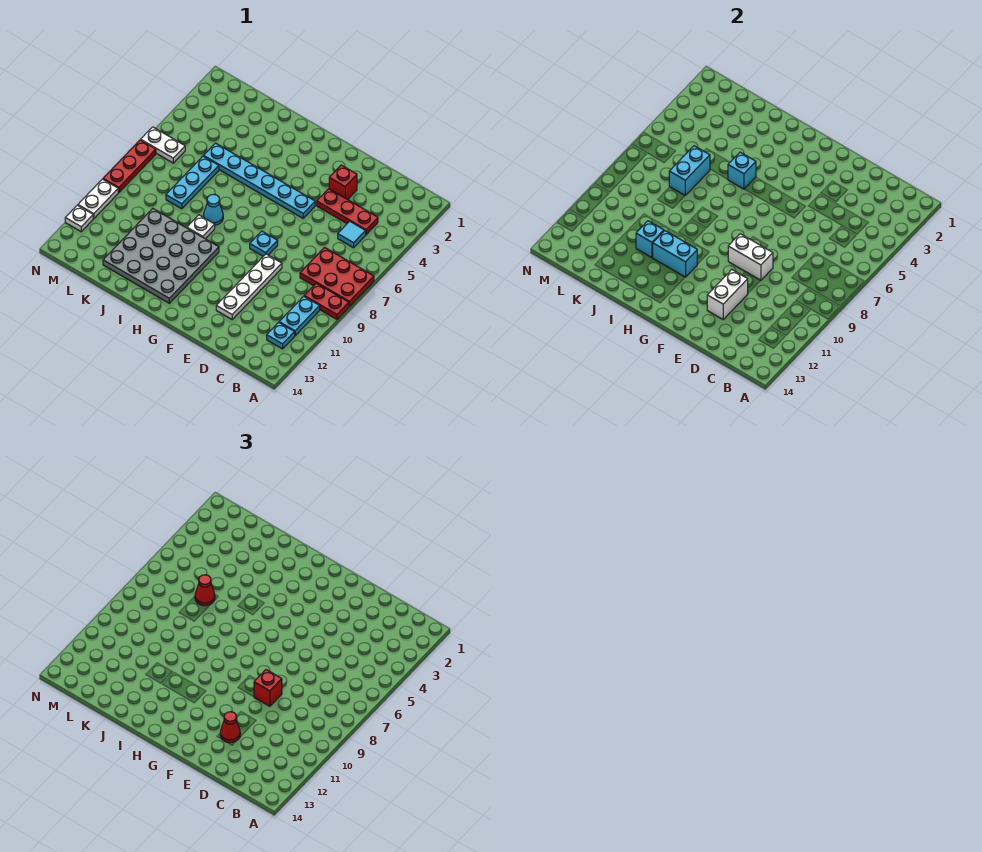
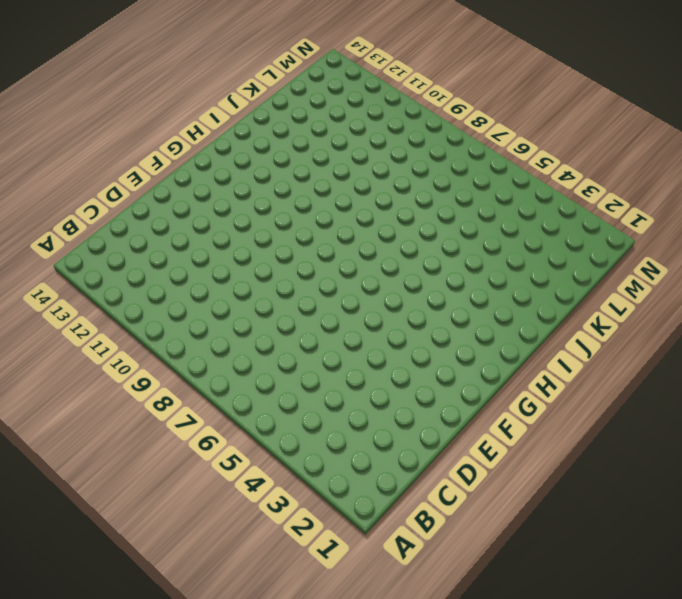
none -> red 2x3 plate [300,247,374,306]
none -> red 1x2 plate [304,283,349,319]
none -> cyan 1x2 plate [279,296,320,336]

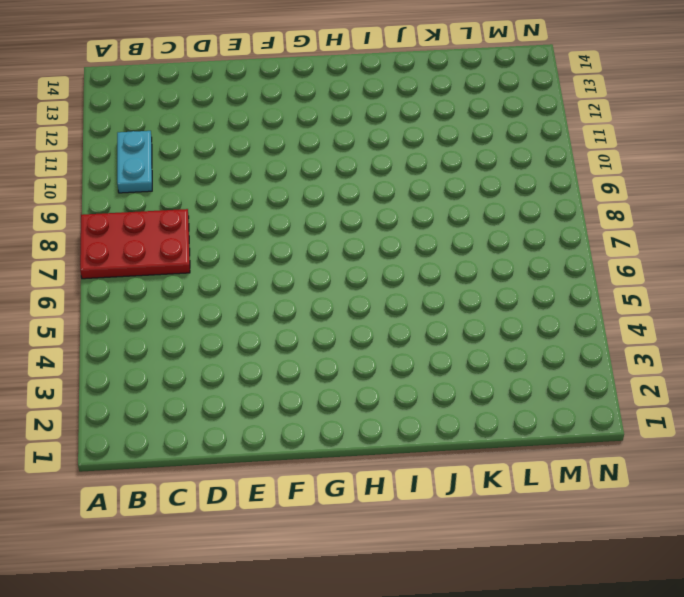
none -> red 1x2 plate [304,283,349,319]
none -> cyan 1x1 plate [267,322,295,349]
none -> red 1x3 plate [317,189,378,235]

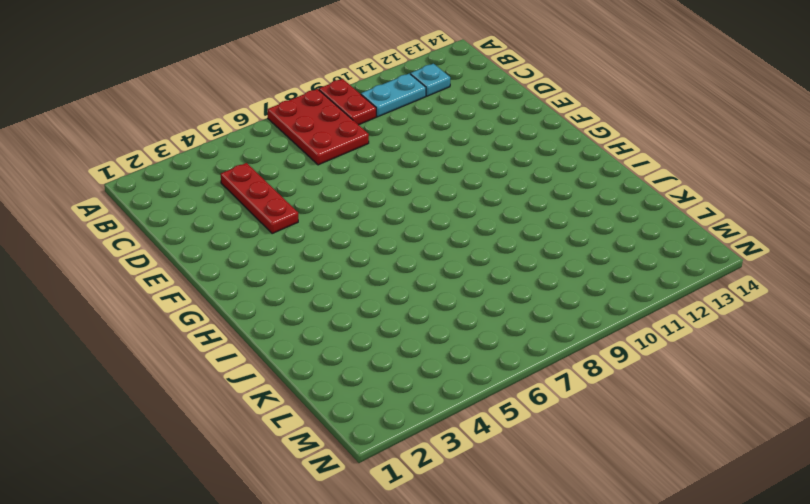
none -> cyan 1x1 tile [338,221,366,248]
none -> red 1x1 brick [329,165,357,200]
none -> white 1x4 plate [216,254,282,319]

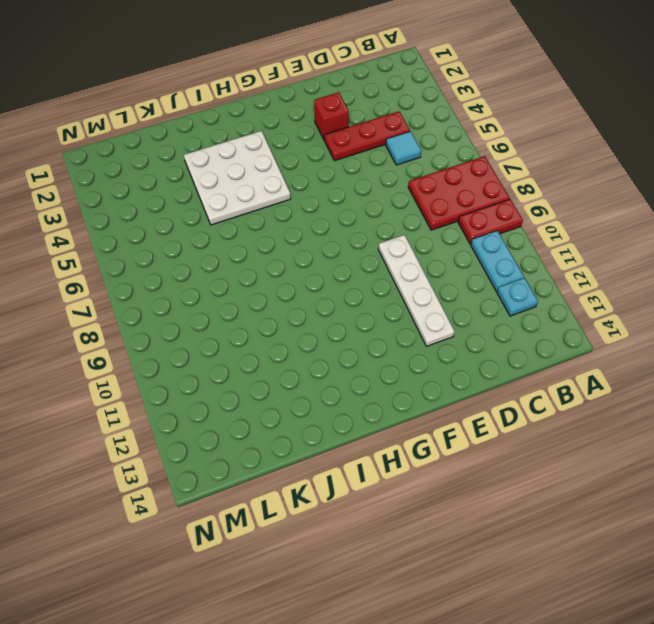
white 3x3 plate [184,131,291,225] -> cyan 1x6 plate [204,143,315,218]
none -> cyan 1x1 plate [250,231,278,256]
none -> grey 4x4 plate [103,209,219,303]
none -> cyan 1x1 cone [203,194,223,225]

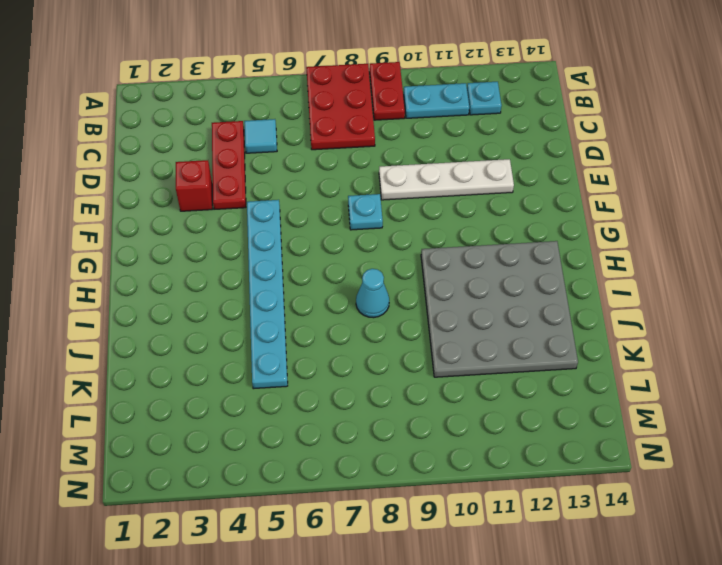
none -> white 1x1 plate [187,215,215,239]
none -> cyan 1x3 plate [166,156,219,209]
none -> white 1x2 plate [141,127,185,163]

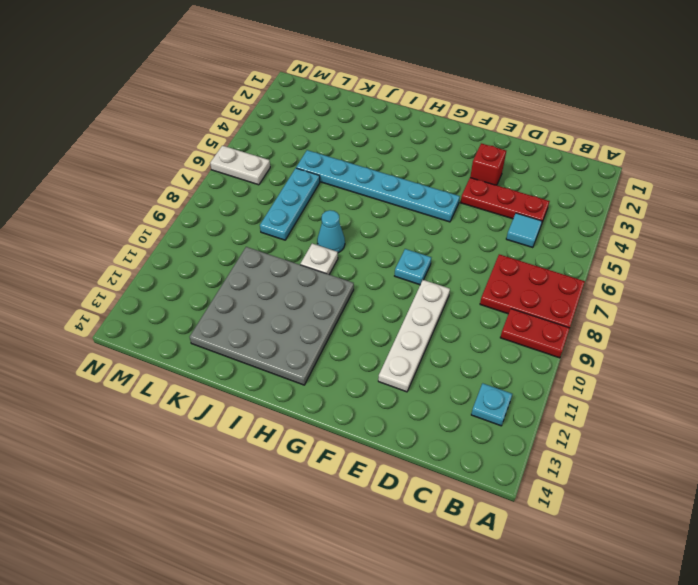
none -> cyan 1x2 plate [279,296,320,336]
none -> red 1x3 plate [103,140,156,193]
none -> white 1x2 plate [78,179,118,219]

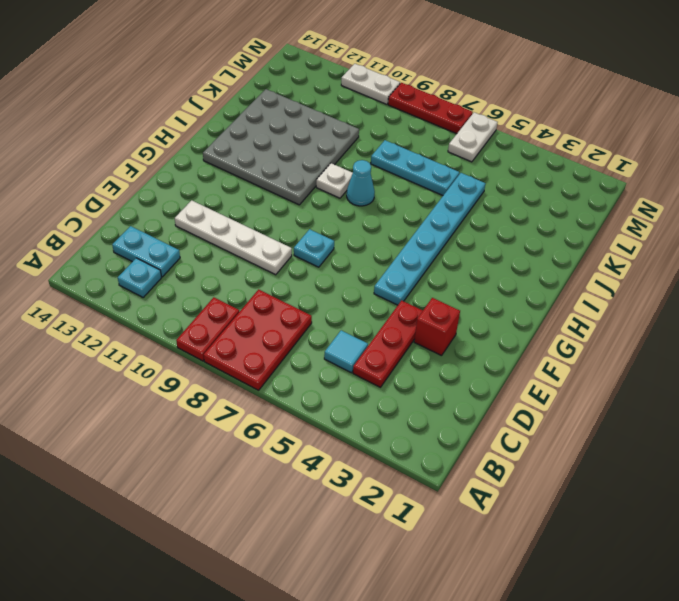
cyan 1x2 plate [112,226,180,277] -> cyan 1x2 plate moved to [279,296,320,336]
none -> white 1x1 plate [65,205,93,232]
none -> white 1x2 brick [728,234,773,280]
none -> white 1x2 brick [707,270,748,319]

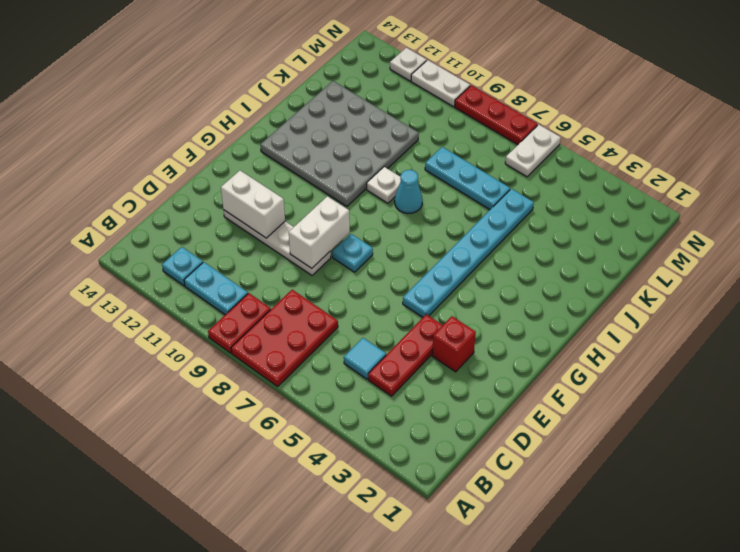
none -> cyan 1x2 brick [653,231,697,277]
none -> cyan 1x1 brick [728,152,756,189]
none -> cyan 1x1 brick [636,221,664,258]

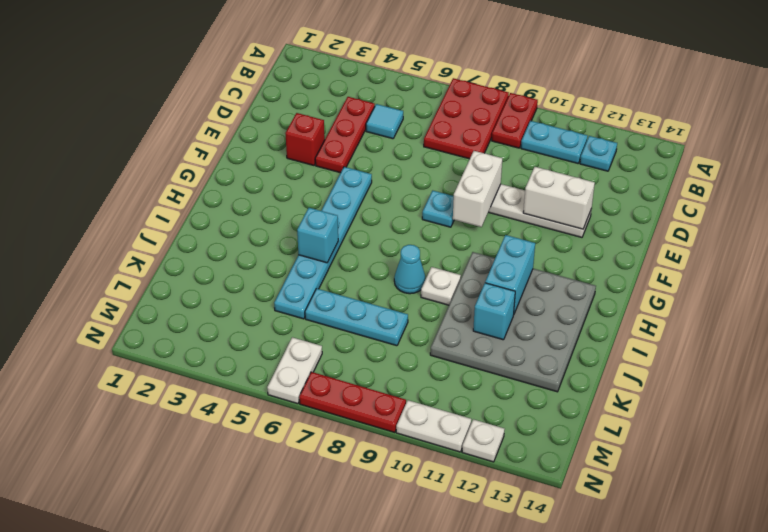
none -> cyan 1x2 brick [669,146,710,195]
none -> red 1x1 brick [254,670,282,706]
none -> red 1x1 cone [220,712,240,743]

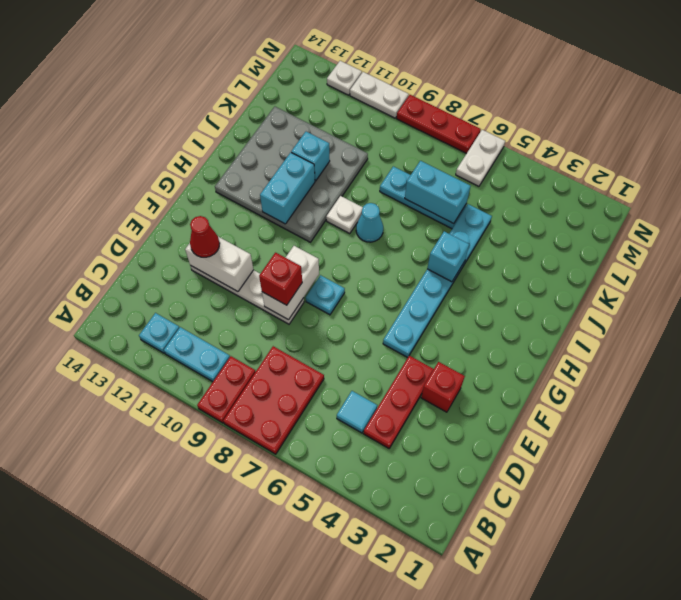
none -> red 1x1 cone [195,575,215,606]

